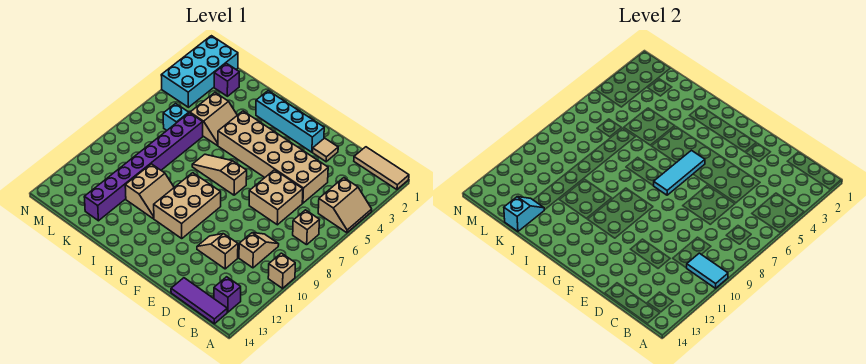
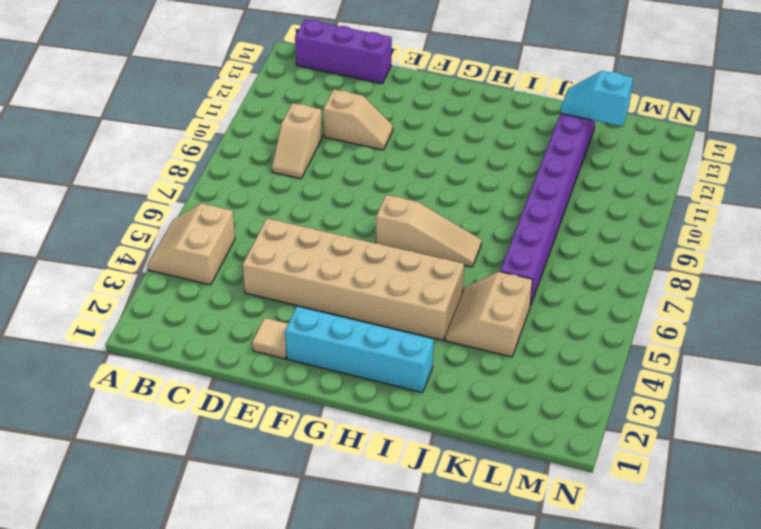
purple 1x3 brick [295,19,392,83] -> purple 1x3 tile [171,278,227,324]
cyan 1x2 slope [560,71,633,126] -> cyan 1x2 slope turned to [504,197,544,231]
none -> tan 1x3 tile [354,147,409,189]
none -> tan 1x1 brick [268,253,295,288]
none -> tan 1x1 brick [293,210,319,245]

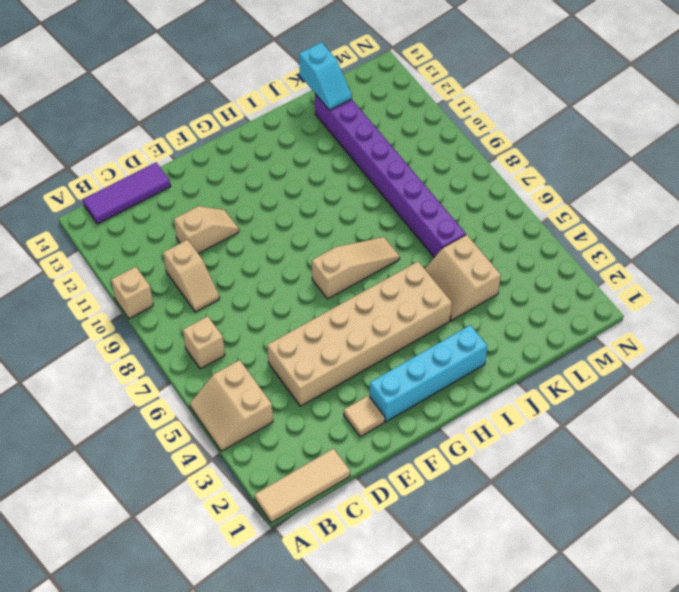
none -> purple 1x1 brick [214,277,241,312]
none -> tan 2x2 brick [249,170,303,225]
none -> tan 2x3 brick [154,173,221,238]

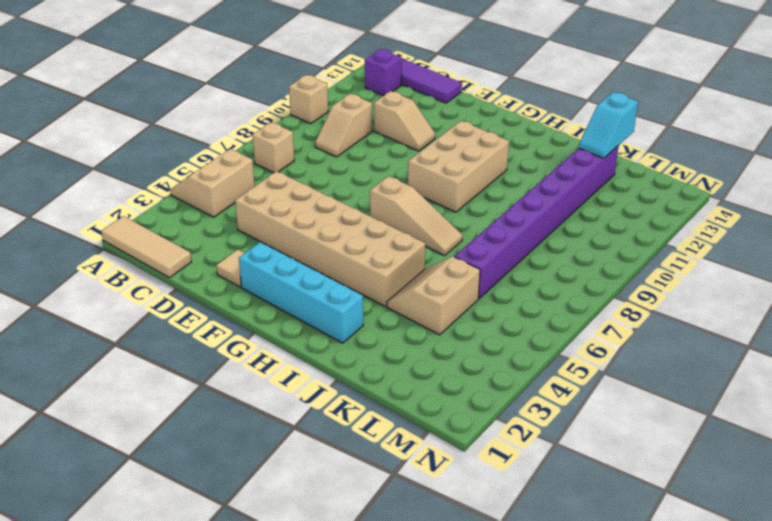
none -> tan 2x2 brick [249,170,303,225]
none -> tan 2x2 slope [125,164,174,219]
none -> purple 1x1 brick [214,63,239,96]

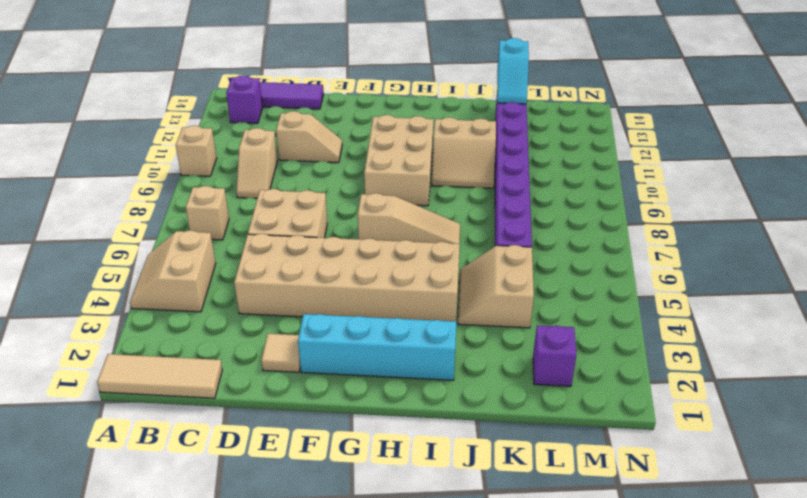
tan 2x2 slope [432,117,496,188] -> tan 2x2 slope turned to [125,164,174,219]
none -> cyan 1x1 brick [163,104,189,130]
none -> cyan 2x4 brick [161,36,238,107]
none -> cyan 1x2 tile [687,253,728,288]

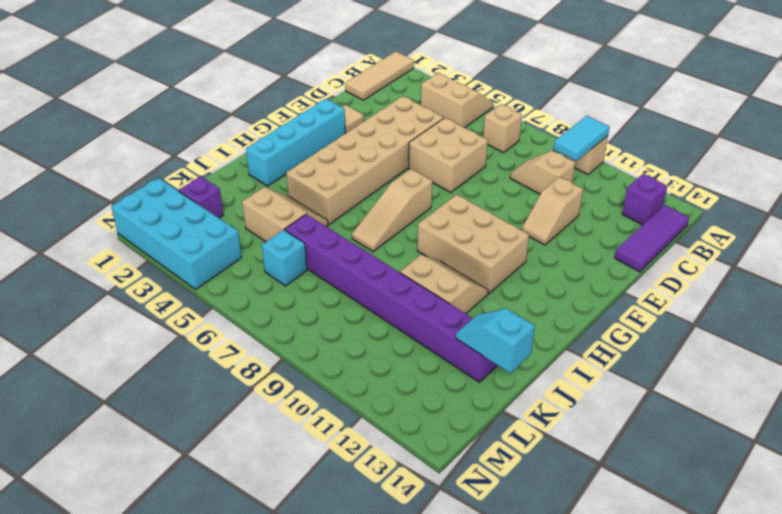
none -> cyan 1x3 tile [654,150,705,195]

